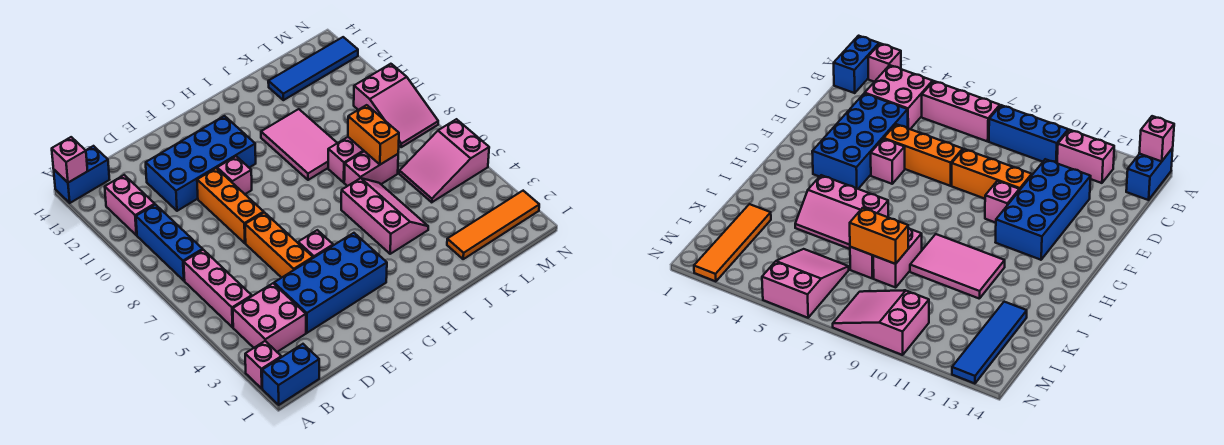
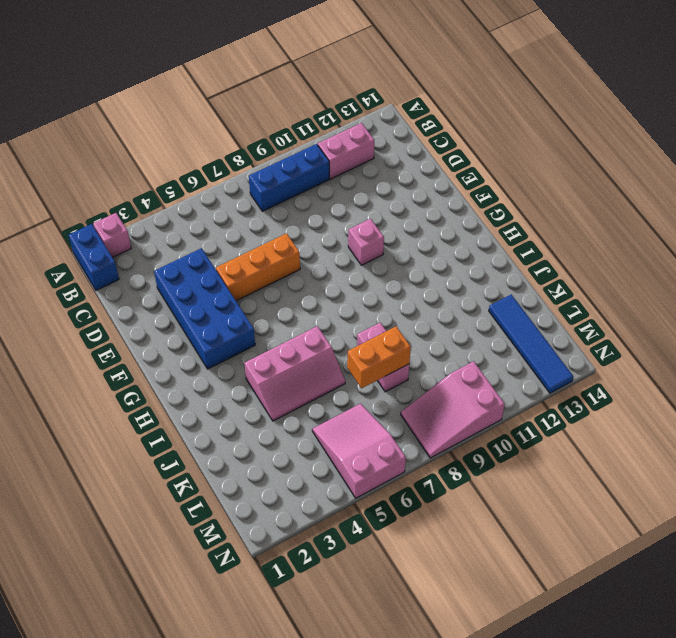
none -> blue 1x2 brick [54,146,109,203]
none -> pink 2x2 brick [233,283,306,352]
none -> pink 1x3 brick [184,250,252,327]

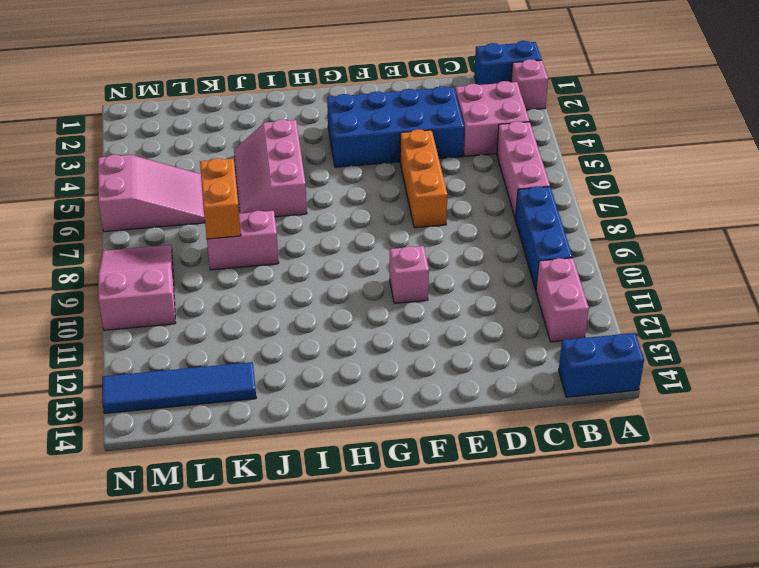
none -> blue 2x4 brick [146,116,256,211]
none -> orange 1x3 brick [197,168,264,243]
none -> pink 1x1 brick [298,230,333,258]

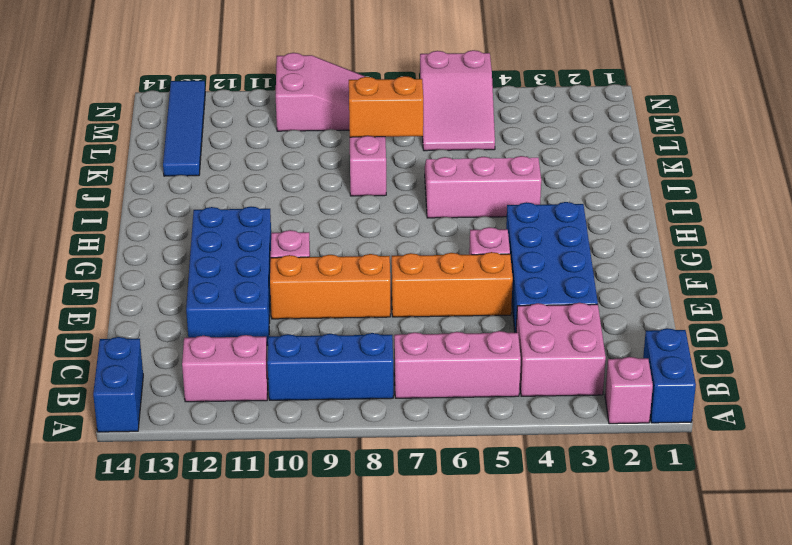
none -> pink 2x3 tile [261,109,337,180]
none -> pink 1x2 brick [344,151,398,186]
none -> orange 1x4 tile [447,191,539,259]

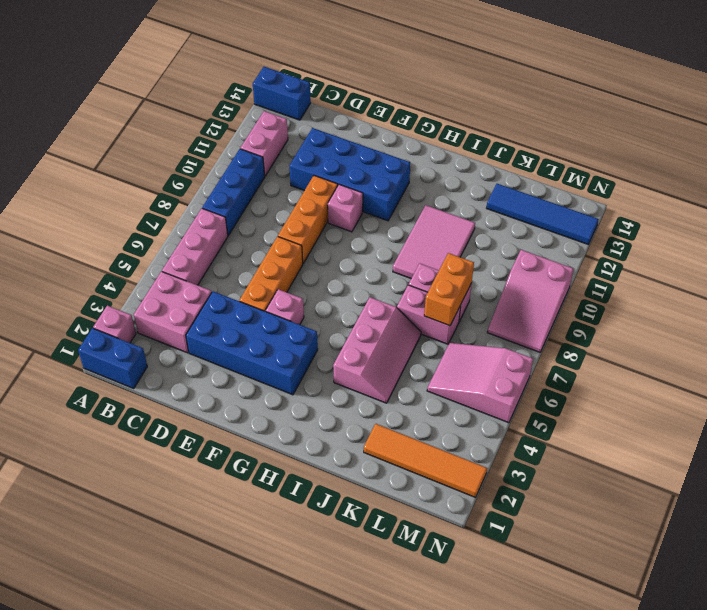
none -> pink 1x1 brick [52,137,88,183]

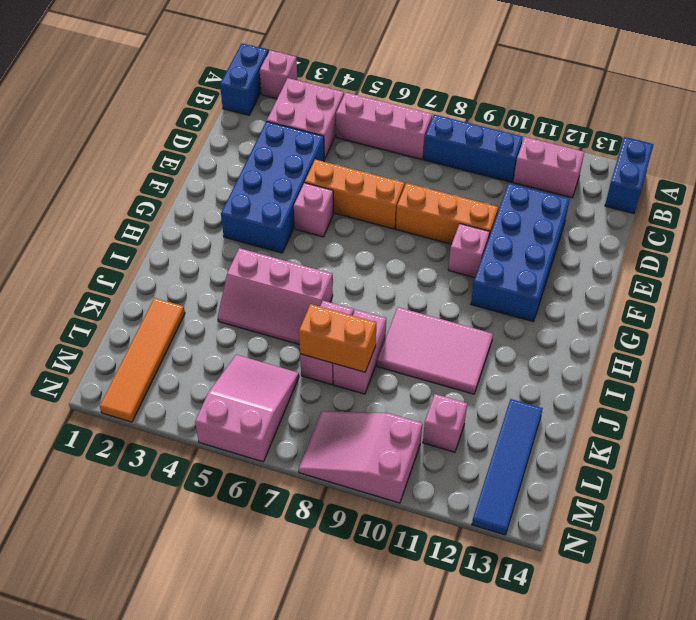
pink 1x1 brick [423,394,467,452] -> pink 1x1 brick moved to [52,137,88,183]

